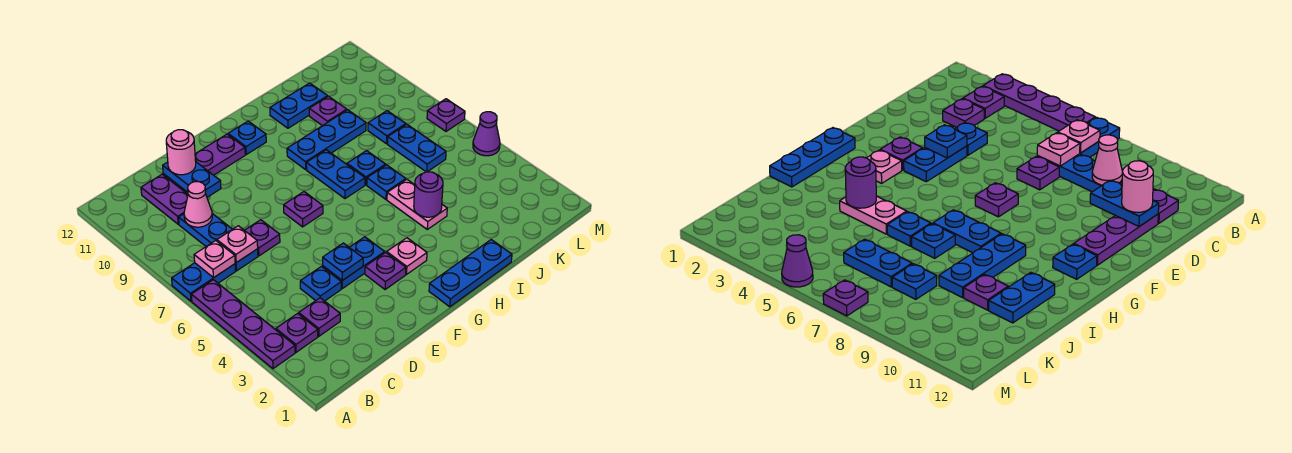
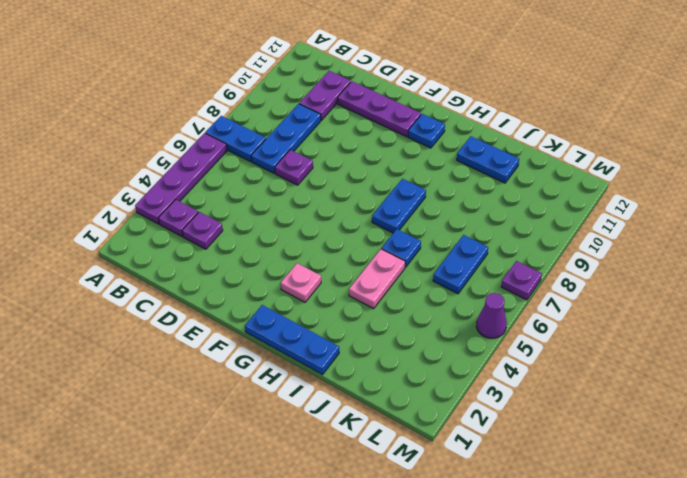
none -> blue 1x1 plate [300,266,341,301]
none -> blue 1x2 plate [323,237,385,288]
none -> purple 1x1 plate [365,252,406,290]
none -> purple 1x1 plate [284,192,323,227]

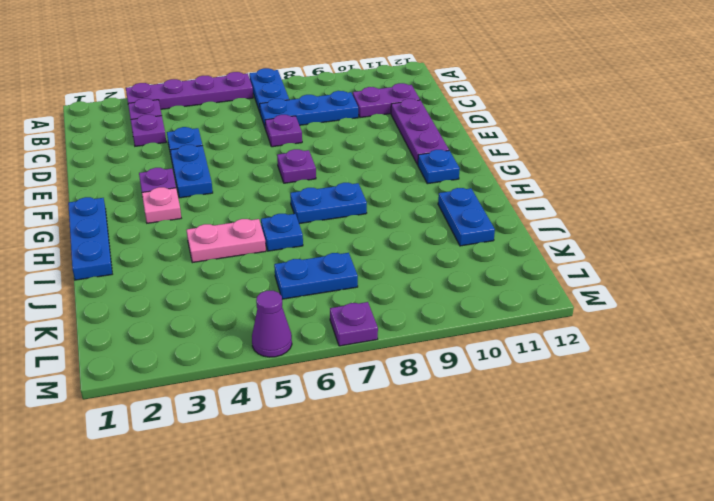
none -> blue 1x3 plate [287,110,366,169]
none -> blue 1x1 plate [347,151,386,185]
none -> purple 1x1 plate [309,96,347,126]
none -> blue 1x1 plate [368,111,406,144]

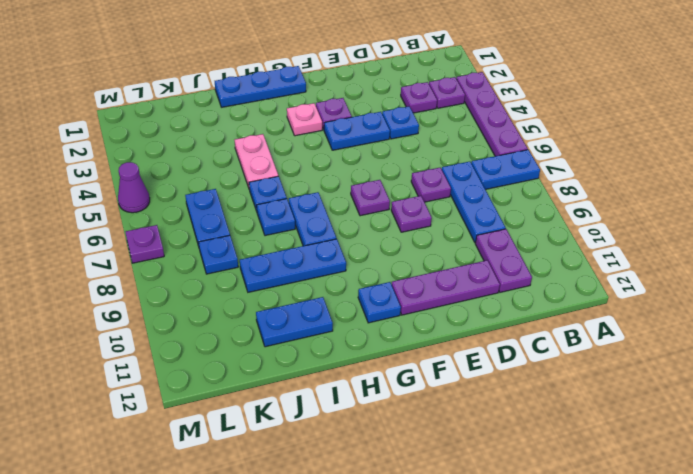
purple 1x1 plate [391,196,432,232] -> purple 1x1 plate moved to [309,96,347,126]
none -> pink 1x1 plate [194,241,235,278]
none -> pink 1x1 plate [217,226,258,263]
none -> pink 1x1 cone [184,182,213,227]
none -> blue 1x2 plate [163,162,221,197]

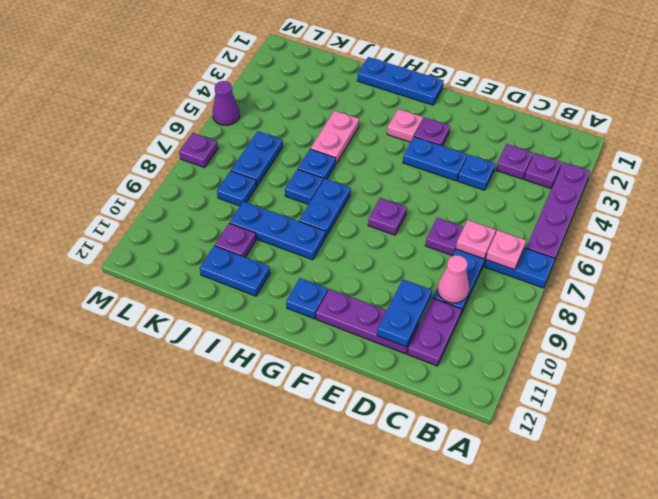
none -> blue 1x1 plate [323,243,363,280]
none -> purple 1x1 round brick [414,172,443,217]
none -> pink 1x1 round brick [166,130,196,175]

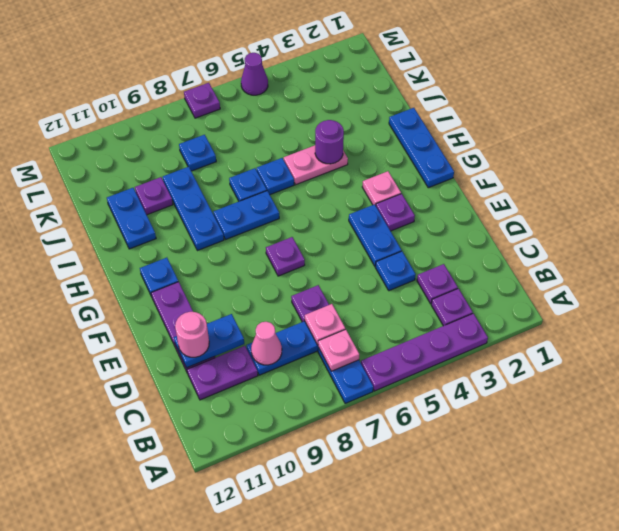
none -> blue 1x2 plate [388,124,446,172]
none -> blue 1x1 plate [323,243,363,280]

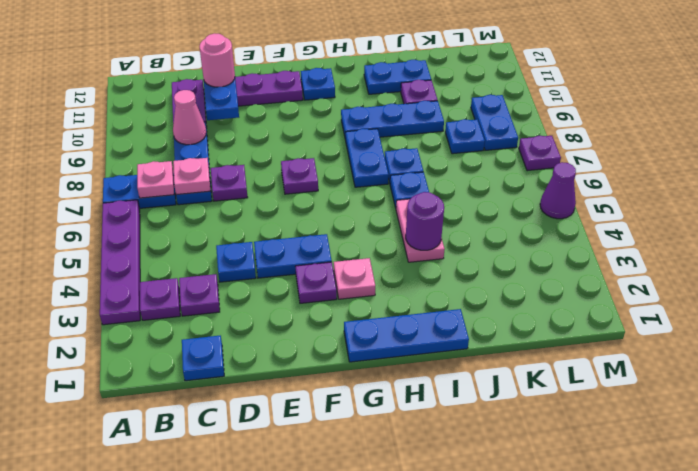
blue 1x1 plate [182,336,224,381] -> blue 1x1 plate moved to [323,243,363,280]
blue 1x2 plate [471,95,518,150] -> blue 1x2 plate moved to [388,124,446,172]

